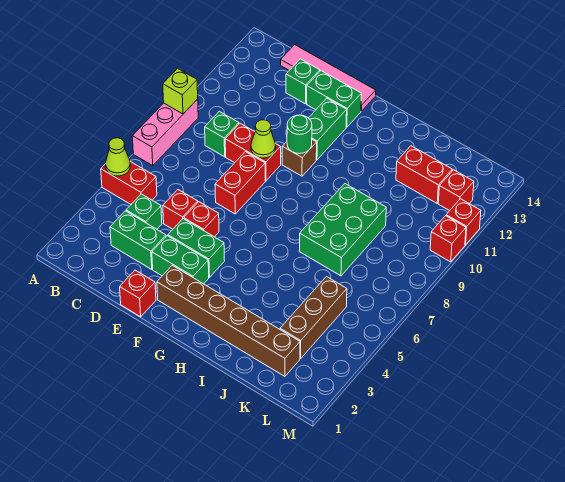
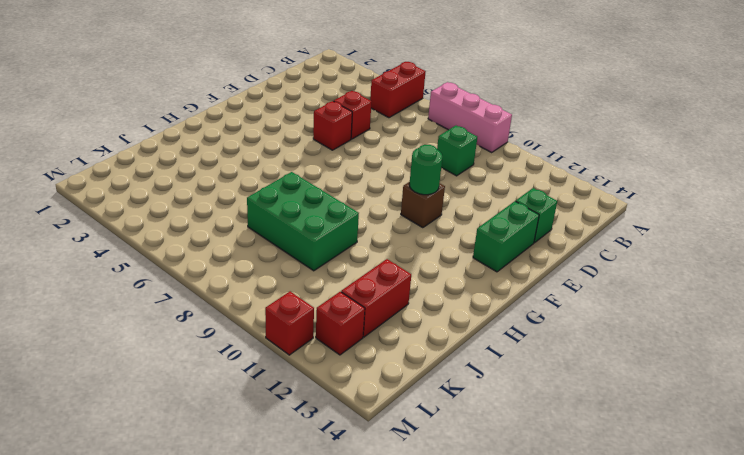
none -> green 1x2 brick [110,211,166,269]
none -> green 1x1 brick [126,194,162,229]
none -> pink 1x4 tile [281,45,376,111]

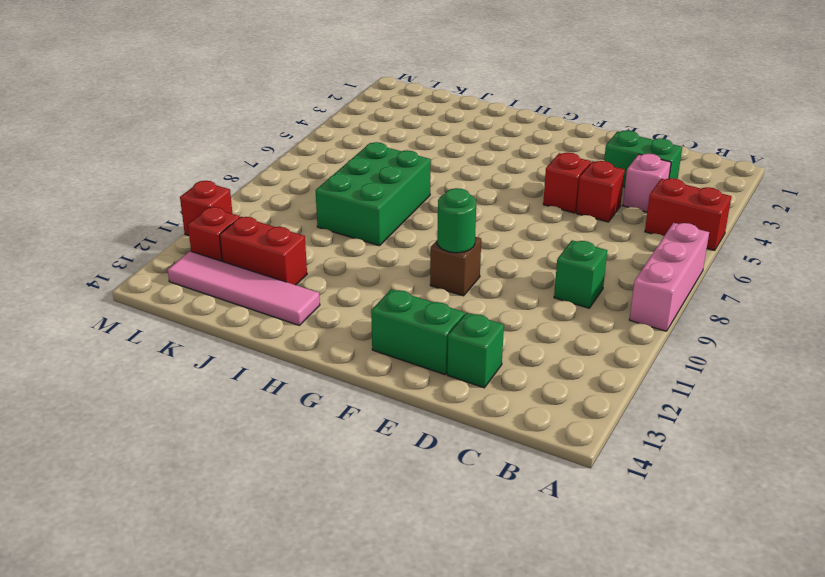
pink 1x1 brick [623,154,671,212] -> green 1x1 brick [126,194,162,229]
pink 1x4 tile [168,251,320,325] -> pink 1x4 tile moved to [281,45,376,111]
none -> red 1x2 brick [225,123,281,181]
none -> red 1x1 brick [120,270,156,317]
none -> green 1x2 brick [152,236,209,284]

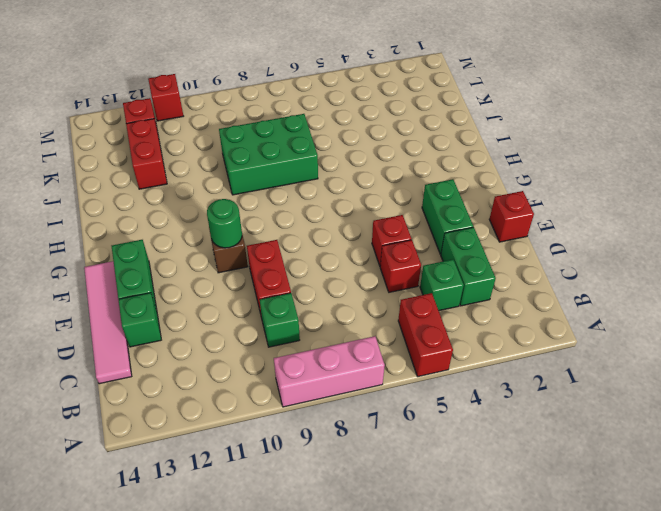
none -> green 1x2 brick [168,219,225,277]
none -> red 1x2 brick [215,152,265,214]
none -> brown 1x6 brick [157,265,300,376]

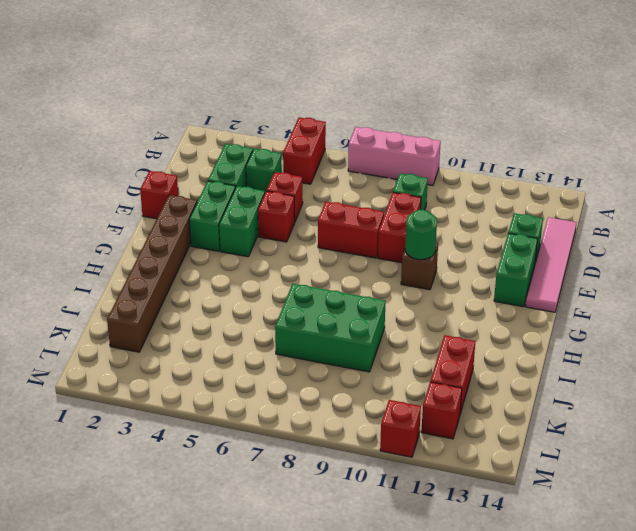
none -> green 1x2 brick [309,98,347,160]
none -> brown 1x3 brick [280,277,347,359]
none -> red 1x1 brick [430,216,466,262]

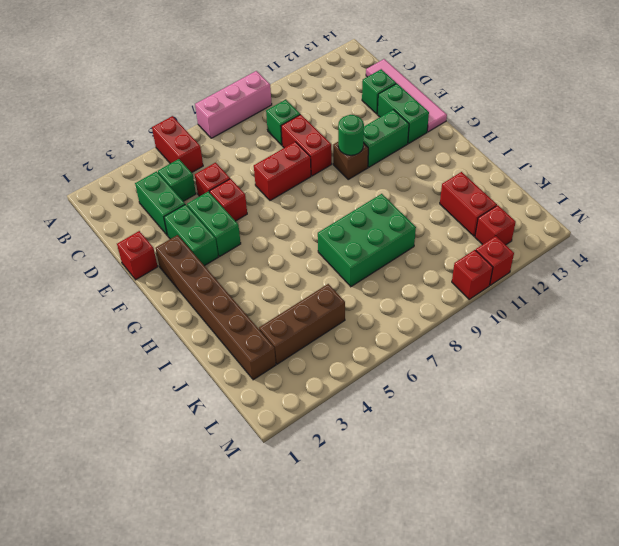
none -> lime 1x1 cone [106,138,130,176]
none -> lime 1x1 brick [163,68,198,114]
none -> lime 1x1 cone [251,120,276,158]

